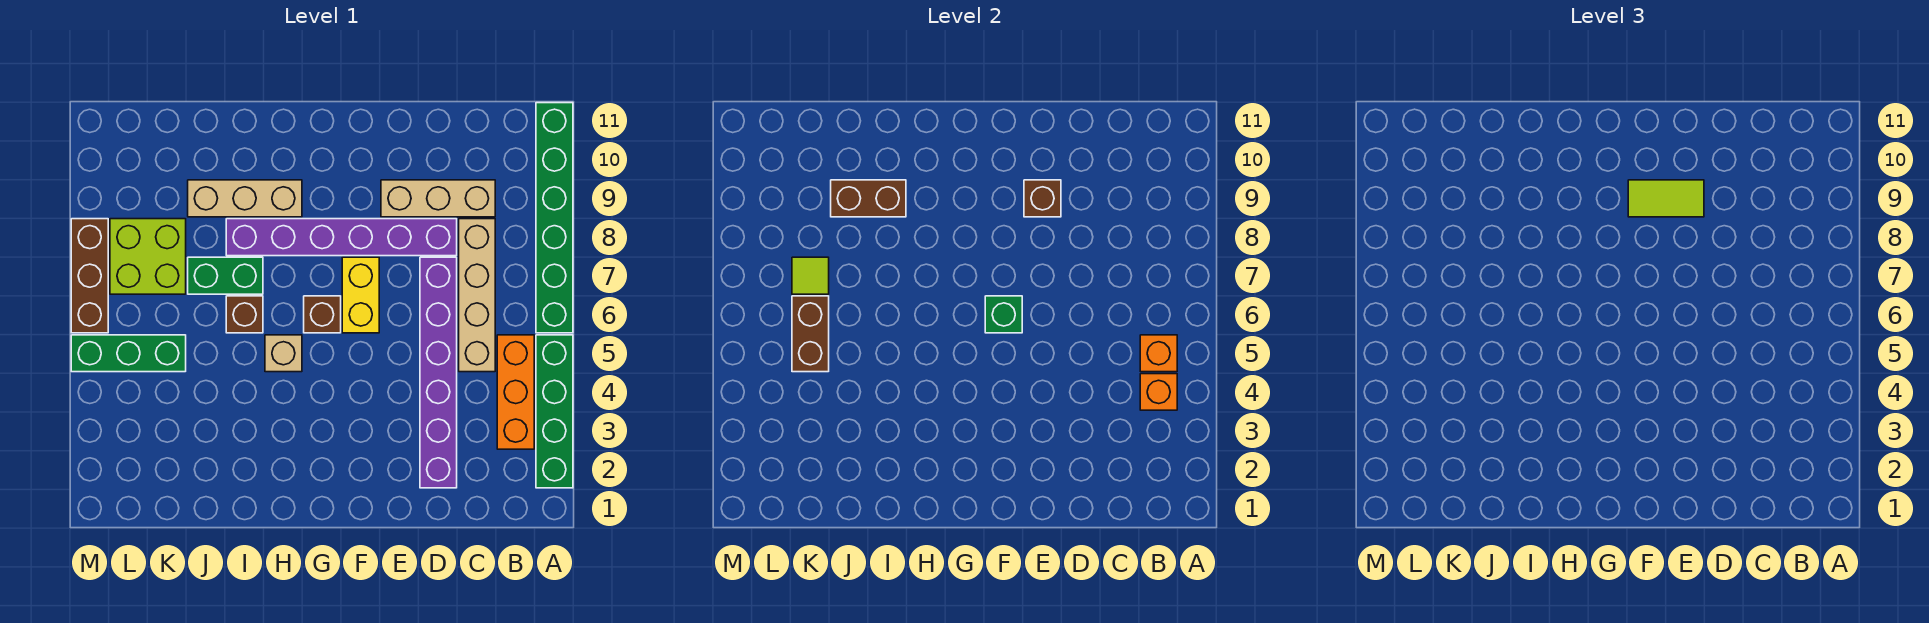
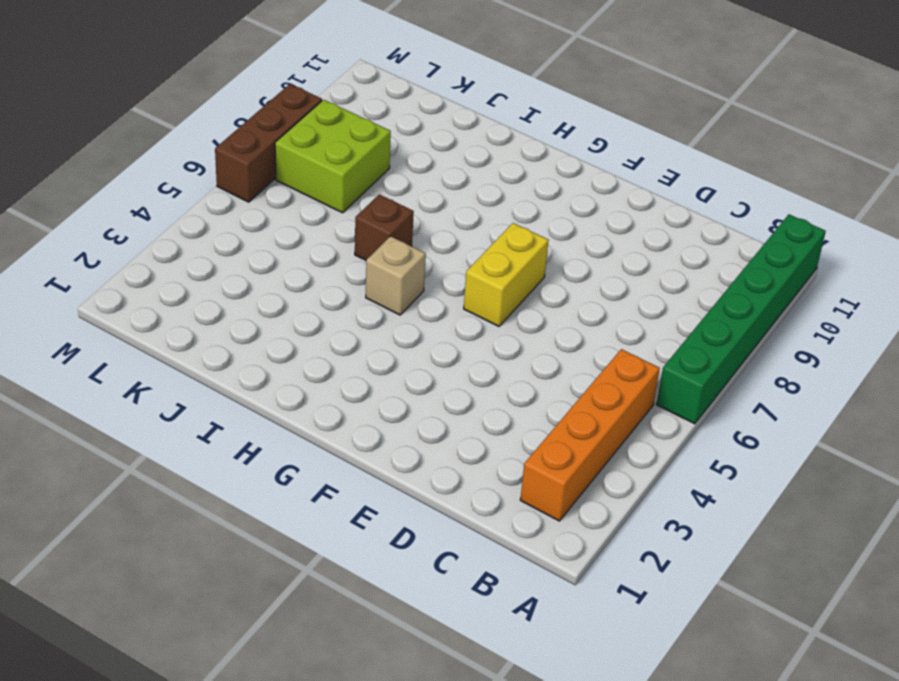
orange 1x4 brick [520,349,660,521] -> orange 1x3 brick [497,335,534,449]
none -> green 1x4 brick [536,335,573,488]
none -> tan 1x4 brick [459,219,495,372]
none -> tan 1x3 brick [381,180,495,217]

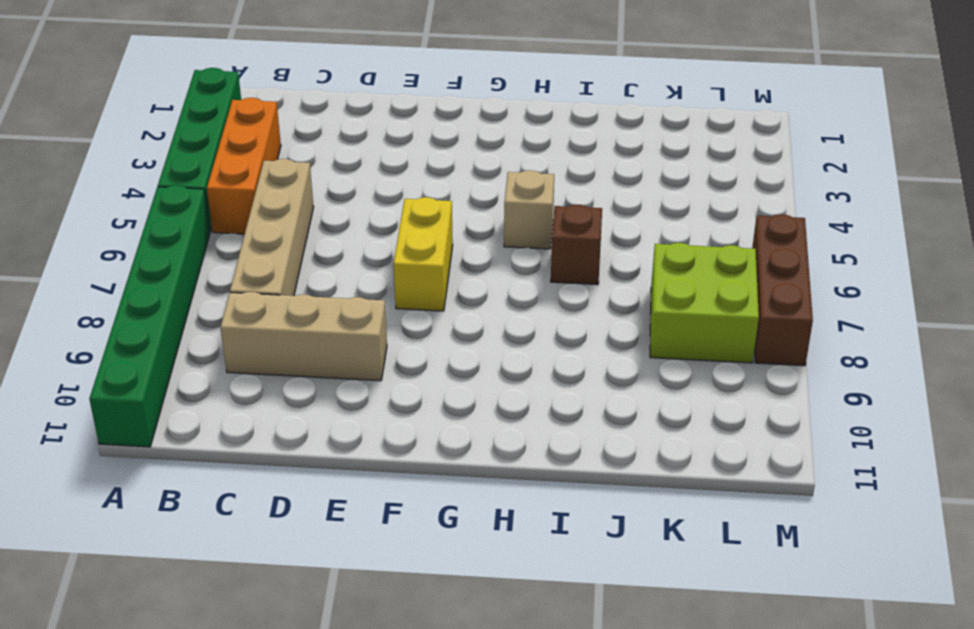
none -> purple 1x6 brick [420,257,457,488]
none -> purple 1x6 brick [226,219,457,256]
none -> brown 1x1 brick [304,296,341,333]

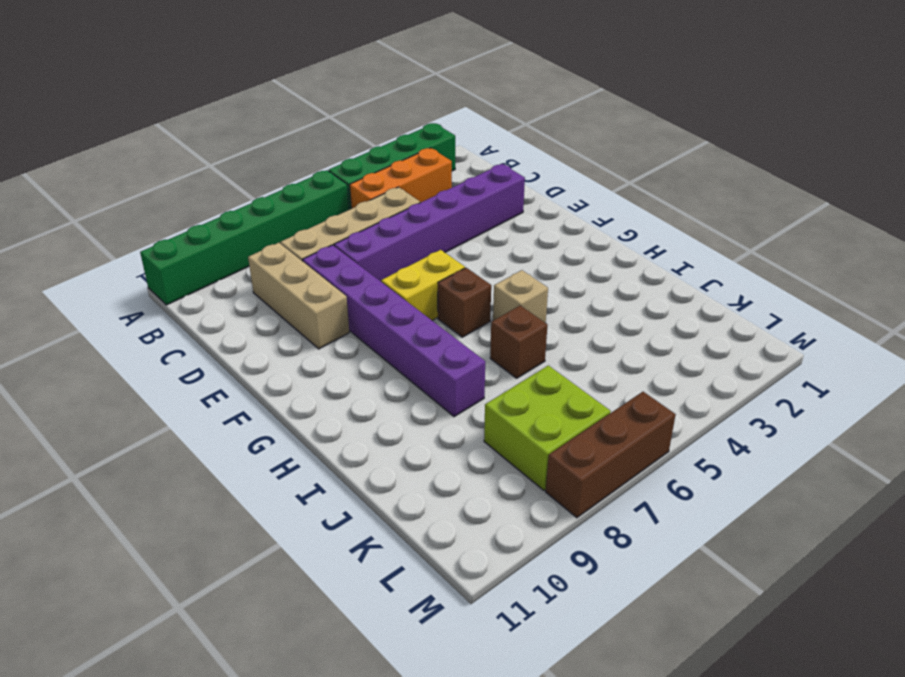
none -> tan 1x3 brick [188,180,302,217]
none -> green 1x2 brick [188,257,263,294]
none -> green 1x3 brick [71,335,186,372]

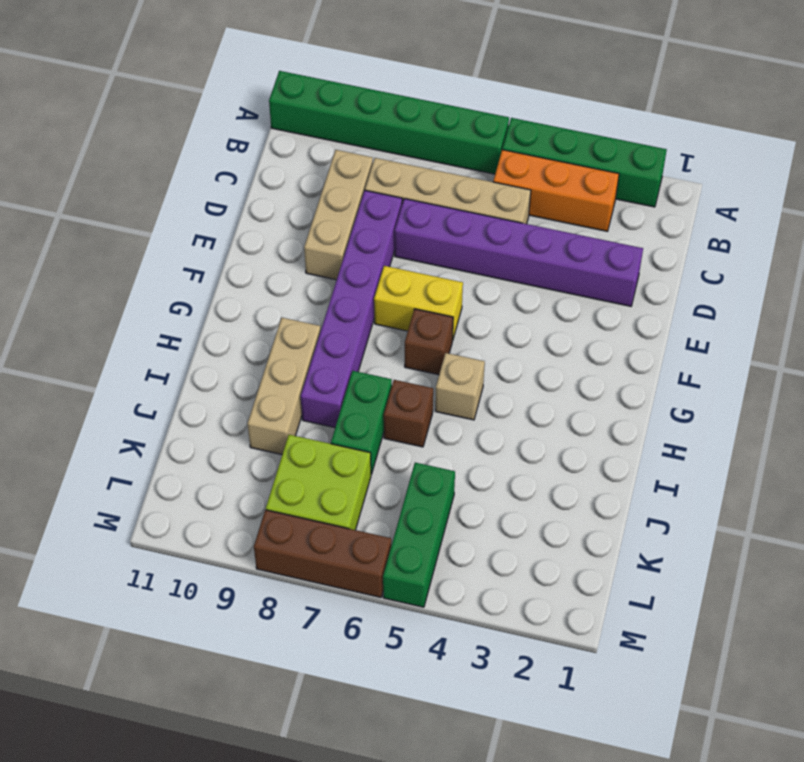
none -> orange 1x1 brick [1140,374,1177,410]
none -> orange 1x1 brick [1140,335,1177,372]
none -> brown 1x1 brick [1024,180,1061,217]

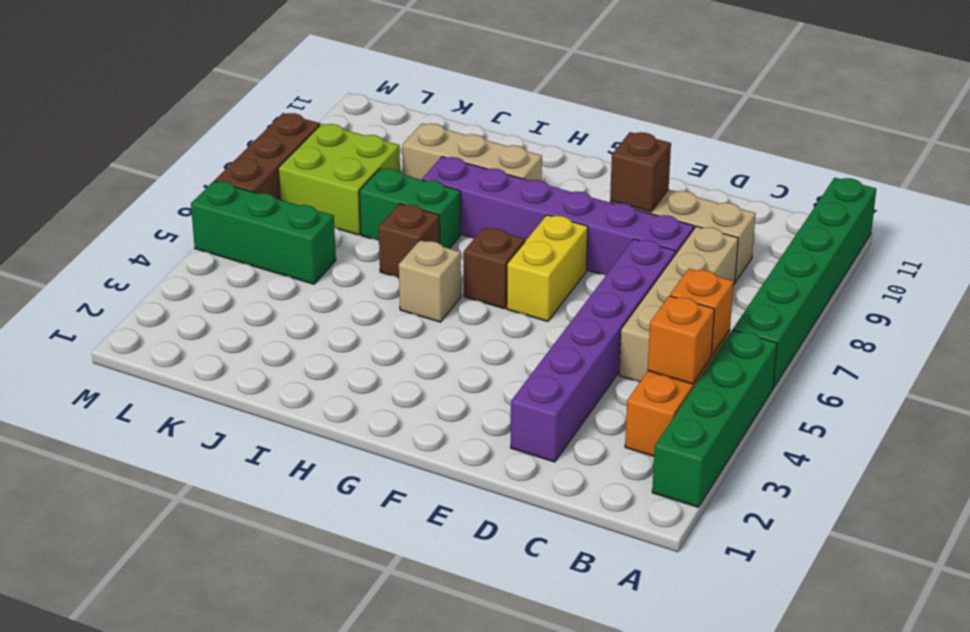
none -> green 1x1 brick [985,296,1022,333]
none -> brown 1x2 brick [831,180,906,217]
none -> brown 1x2 brick [792,296,829,372]

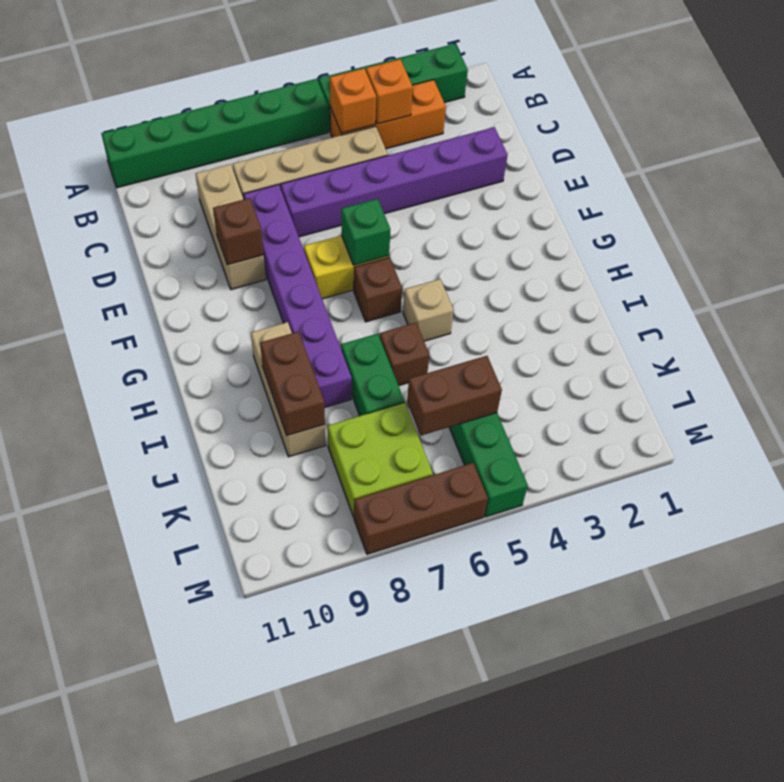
none -> lime 1x1 tile [792,257,829,294]
none -> lime 1x2 tile [1628,180,1704,217]

